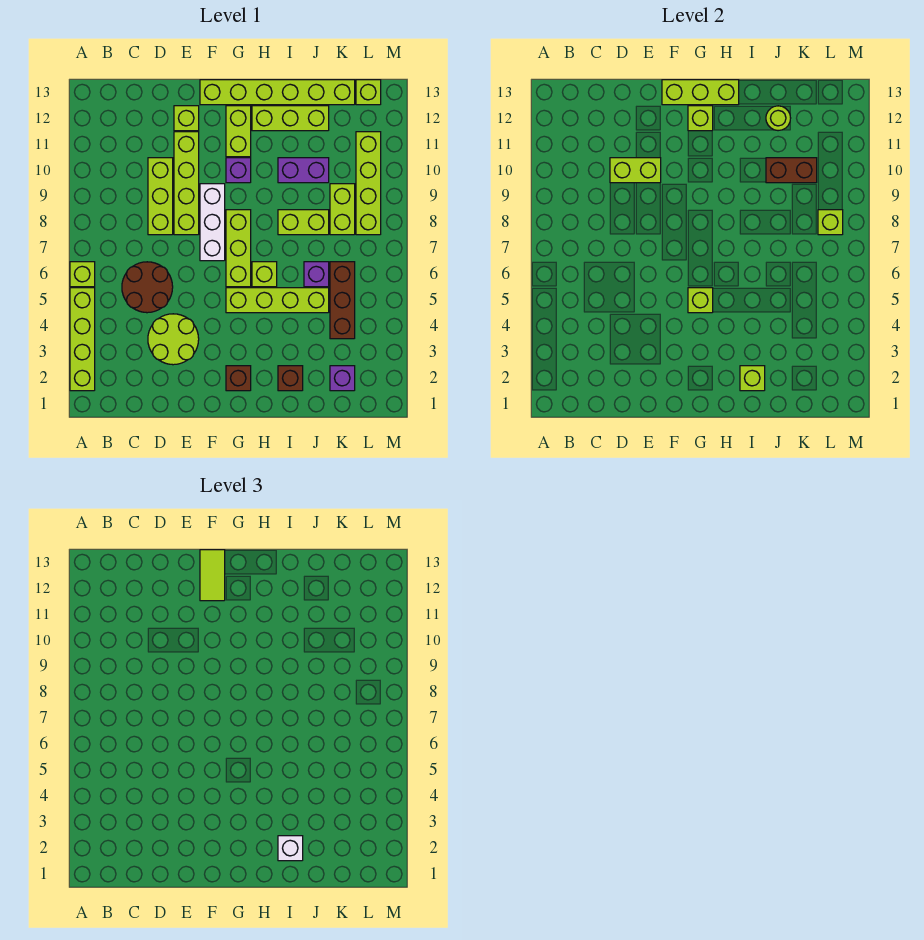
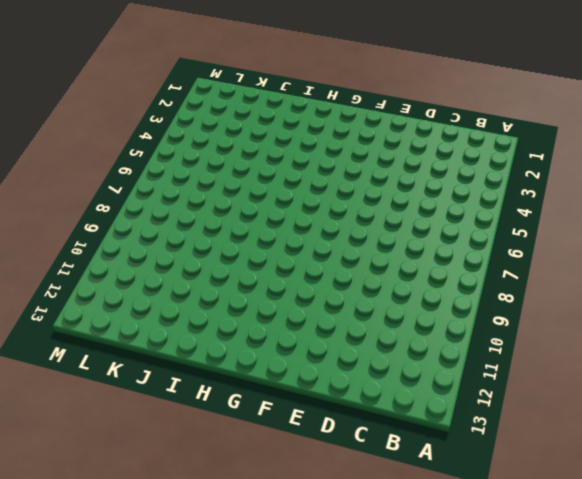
none -> lime 1x4 brick [70,288,95,391]
none -> lime 1x1 brick [70,262,95,287]
none -> brown 2x2 round brick [122,262,173,313]
none -> lime 2x2 round brick [148,314,199,365]

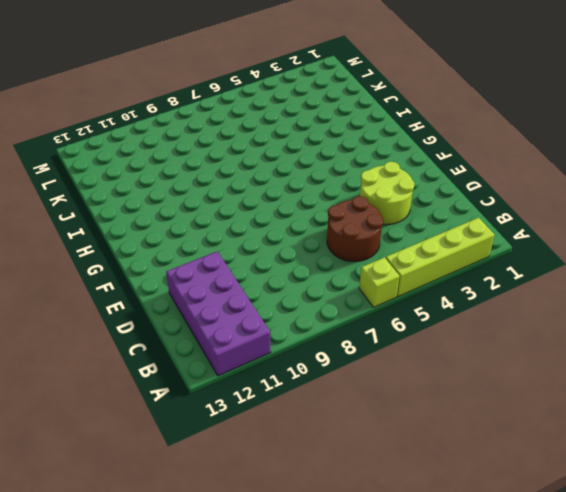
purple 2x4 brick [166,251,271,376] -> none
none -> lime 1x3 brick [148,158,173,235]
none -> lime 1x4 brick [174,132,199,235]
none -> lime 1x1 brick [174,106,199,131]
none -> white 1x3 brick [200,184,225,261]

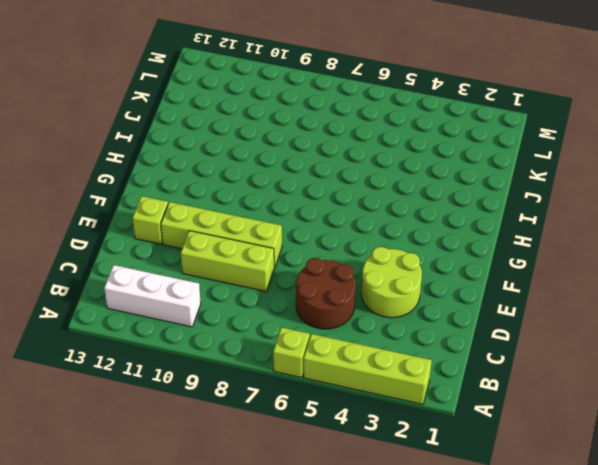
white 1x3 brick [104,265,201,327] -> white 1x3 brick moved to [200,184,225,261]
none -> lime 1x6 brick [200,80,355,105]
none -> brown 1x1 brick [226,366,251,391]
none -> lime 1x4 brick [226,288,329,313]
none -> lime 1x3 brick [226,210,251,287]

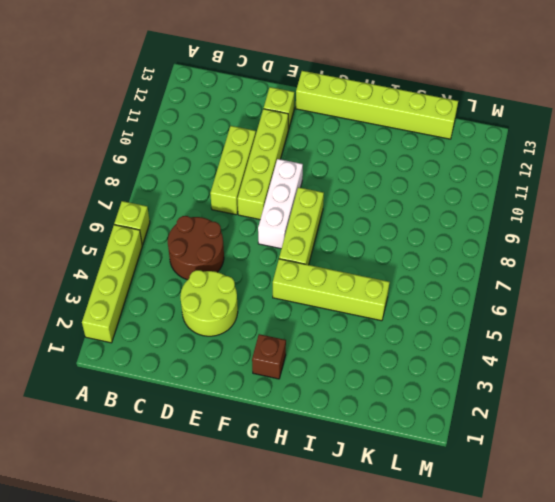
none -> purple 1x1 brick [226,158,251,183]
none -> lime 1x2 brick [226,106,251,157]
none -> lime 1x1 brick [252,262,277,287]
none -> lime 1x3 brick [252,106,329,131]

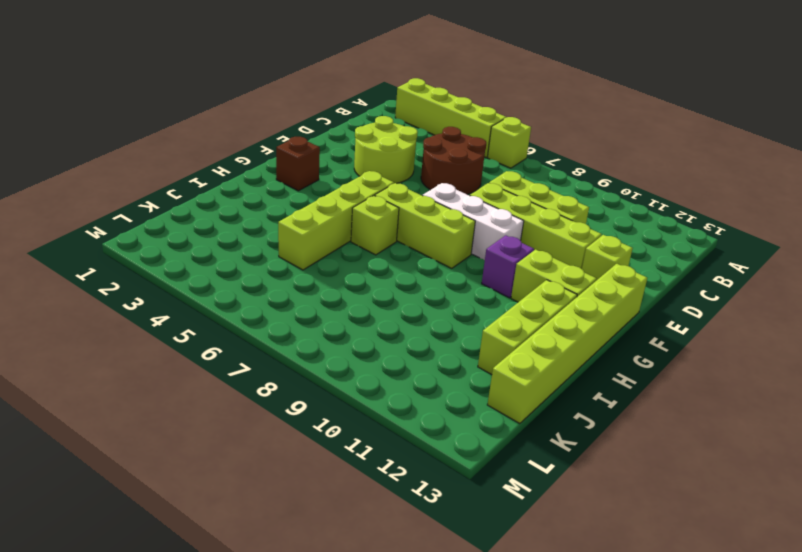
none -> brown 1x1 brick [278,366,303,391]
none -> lime 1x2 brick [278,210,329,235]
none -> purple 1x2 brick [278,158,329,183]
none -> purple 1x1 brick [304,262,329,287]

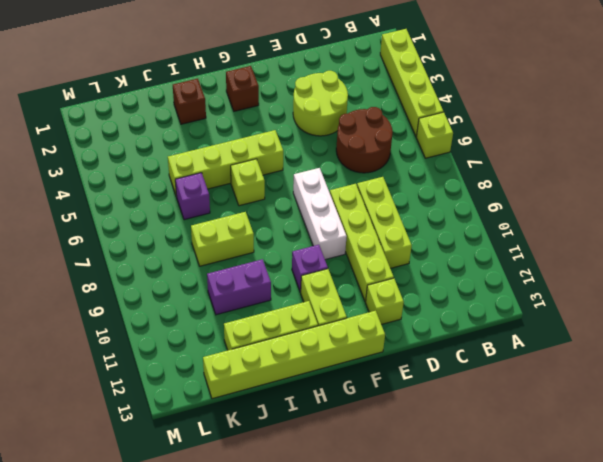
none -> lime 1x3 brick [226,210,251,287]
none -> purple 1x1 brick [330,366,355,391]
none -> brown 1x3 brick [330,262,355,339]
none -> lime 1x2 brick [330,184,355,235]

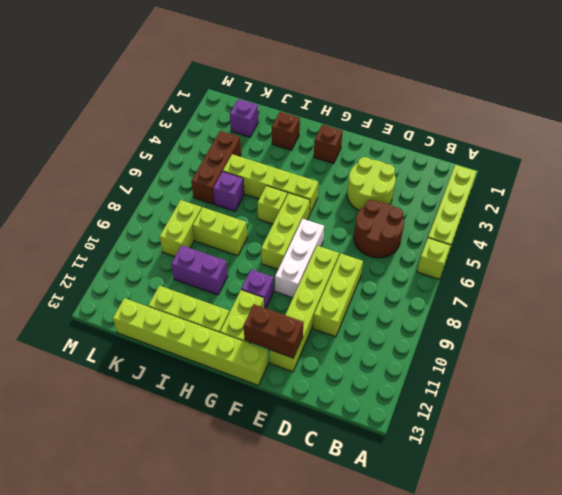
brown 1x2 brick [244,304,303,358] -> brown 1x2 brick moved to [766,158,817,183]
none -> lime 1x4 brick [356,132,381,235]
none -> lime 1x1 brick [356,80,381,105]
none -> lime 1x2 brick [610,158,661,183]
none -> lime 1x3 brick [662,80,739,105]

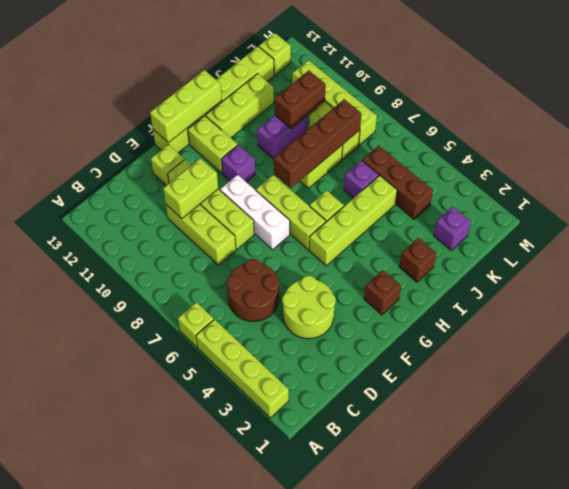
brown 1x4 brick [274,99,361,188] -> none
none -> lime 1x1 brick [688,288,713,313]
none -> lime 1x1 brick [688,106,713,131]
none -> lime 1x1 brick [740,366,765,391]
none -> lime 1x1 round brick [766,106,791,131]

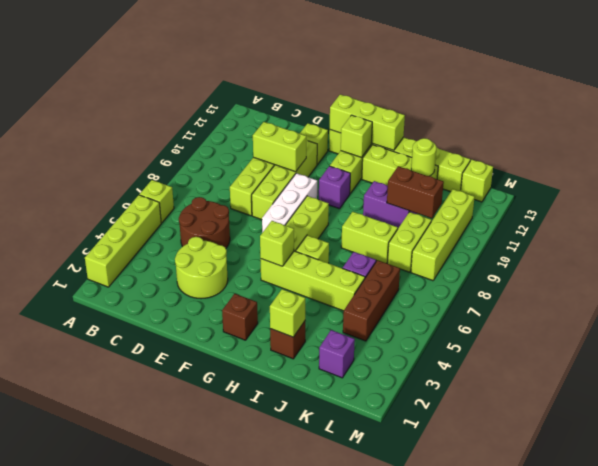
none -> lime 1x1 brick [818,210,843,235]
none -> lime 1x2 tile [200,550,225,601]
none -> white 1x1 brick [278,836,303,861]

